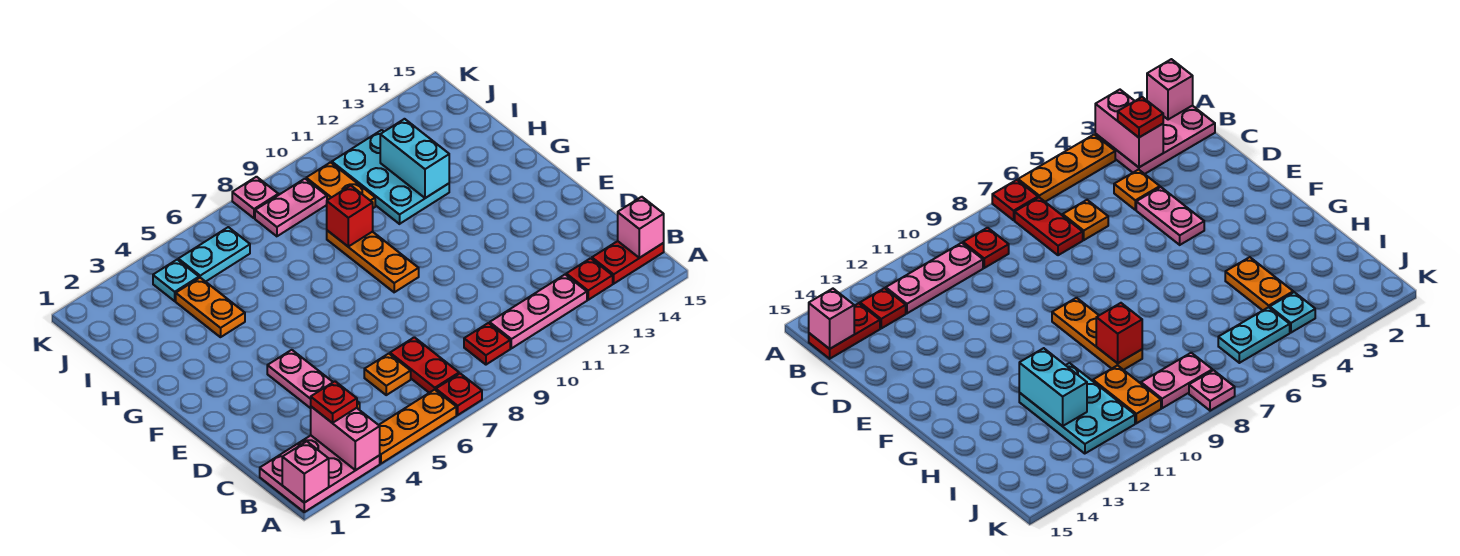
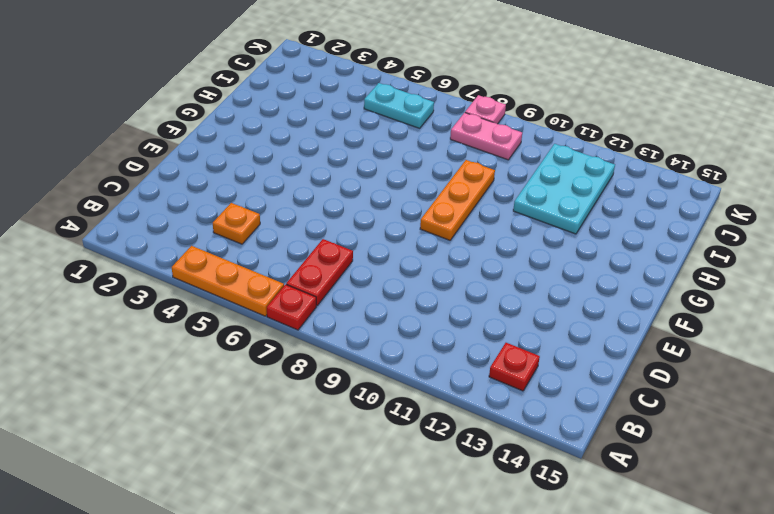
none -> pink 2x3 plate [260,436,380,512]
none -> red 1x1 plate [464,323,510,365]
none -> pink 1x3 plate [490,275,587,348]

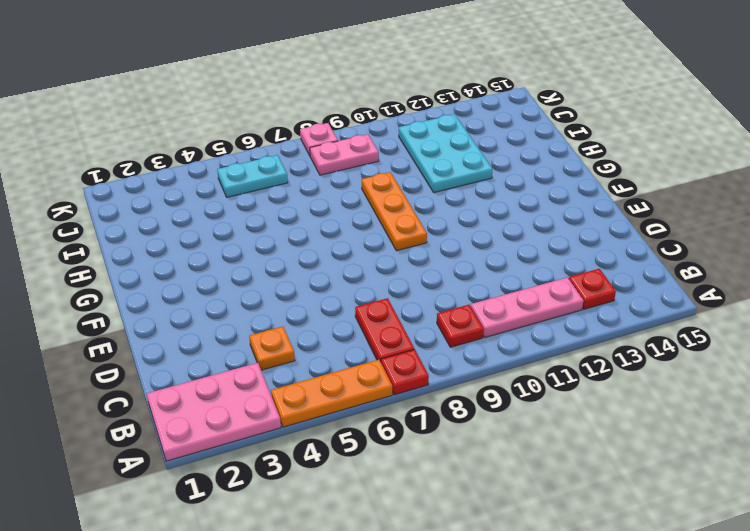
none -> red 1x2 plate [592,241,664,284]
none -> orange 1x1 plate [364,354,411,395]
none -> pink 1x2 plate [267,350,333,408]

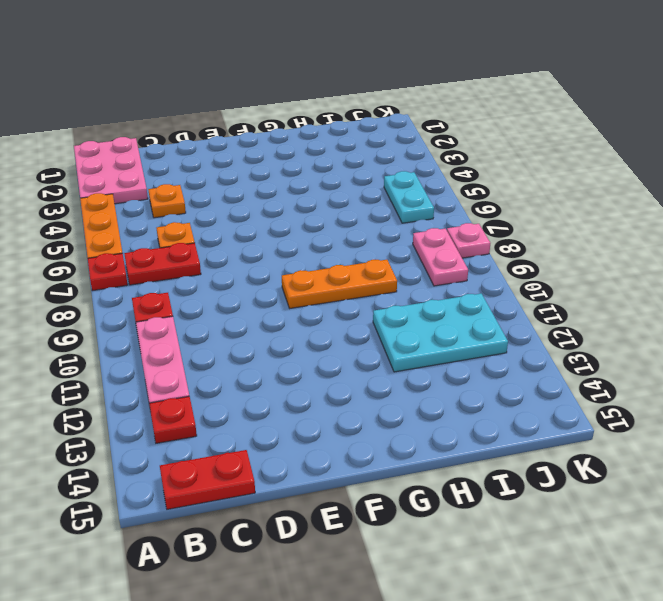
red 1x2 plate [160,450,255,509] -> red 1x2 plate turned to [592,241,664,284]
none -> pink 1x2 plate [267,350,333,408]
none -> orange 1x2 plate [176,278,245,337]
none -> orange 1x2 plate [306,162,375,208]

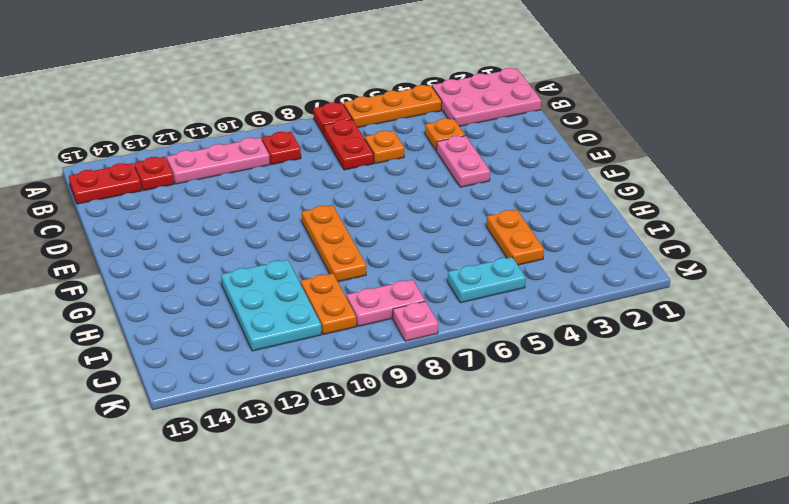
none -> cyan 1x1 plate [153,260,199,301]
none -> pink 1x1 brick [282,441,329,503]
none -> pink 1x2 brick [311,407,380,470]

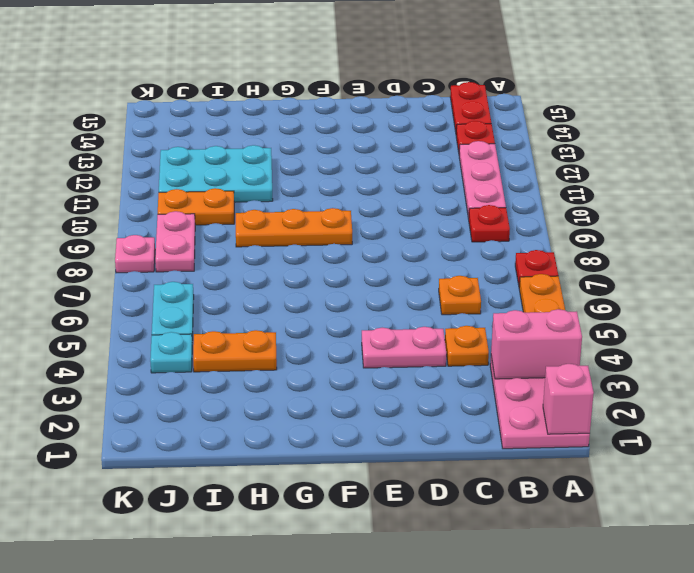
none -> red 1x2 plate [390,337,459,393]
none -> pink 1x1 brick [618,197,664,258]
none -> red 1x1 brick [327,186,373,247]

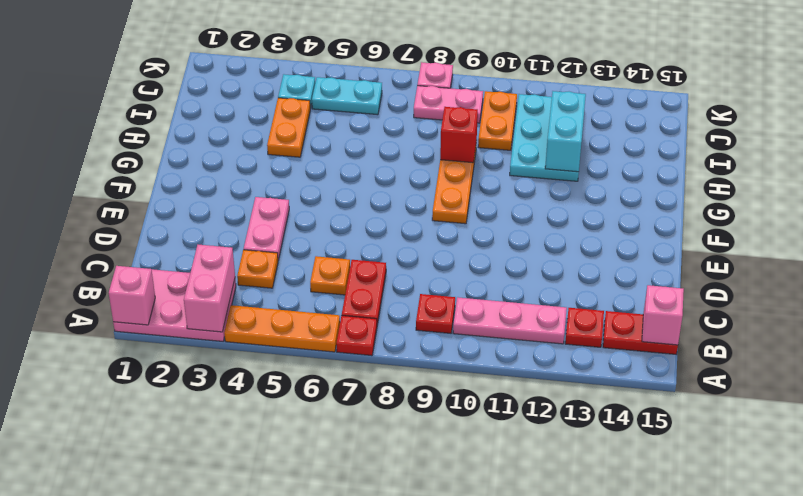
none -> red 1x1 plate [311,381,357,423]

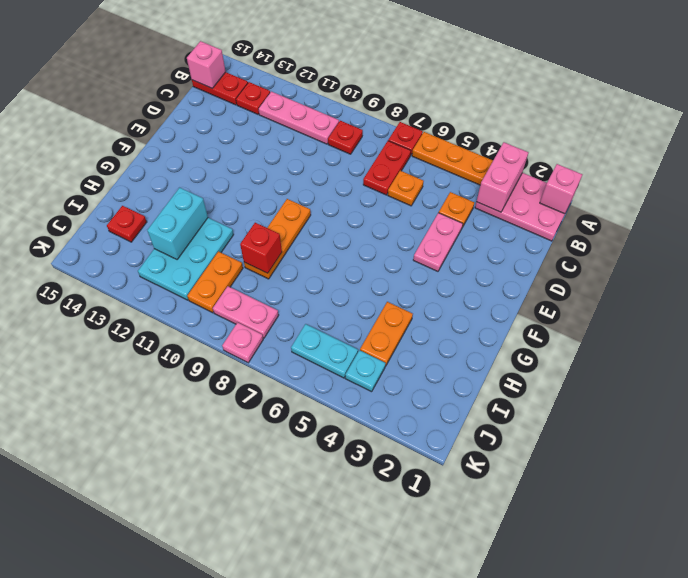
red 1x1 plate [107,206,147,242] -> red 1x1 plate moved to [311,381,357,423]

